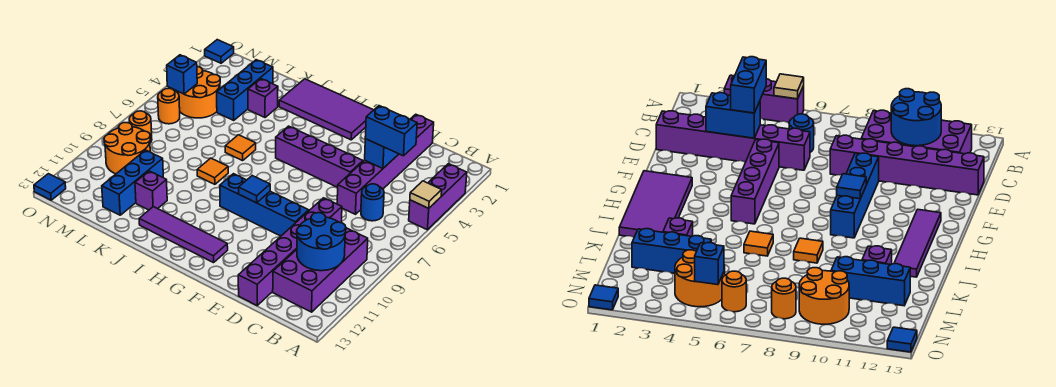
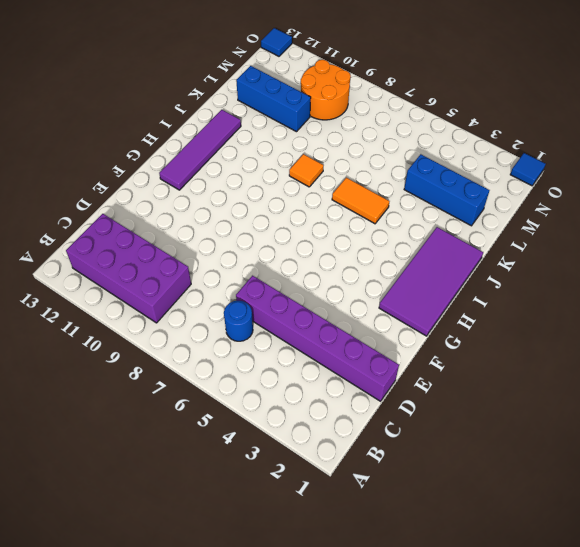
orange 1x2 tile [332,178,389,224] -> orange 1x1 tile [225,135,256,161]
none -> purple 1x3 brick [409,164,467,230]
none -> purple 1x6 brick [238,198,342,305]
none -> purple 1x4 brick [276,126,363,187]

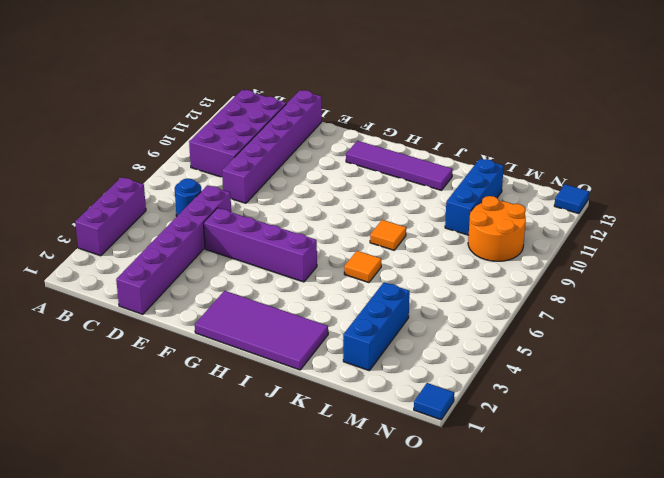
none -> blue 1x4 brick [220,174,309,236]
none -> purple 1x1 brick [248,79,278,117]
none -> purple 1x1 brick [135,171,167,210]

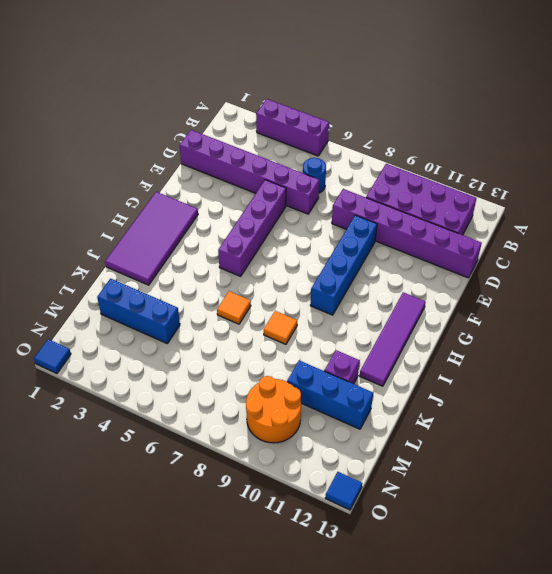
none -> purple 1x1 brick [248,79,278,117]
none -> orange 2x2 round brick [176,67,220,118]
none -> orange 1x1 round brick [158,88,180,124]

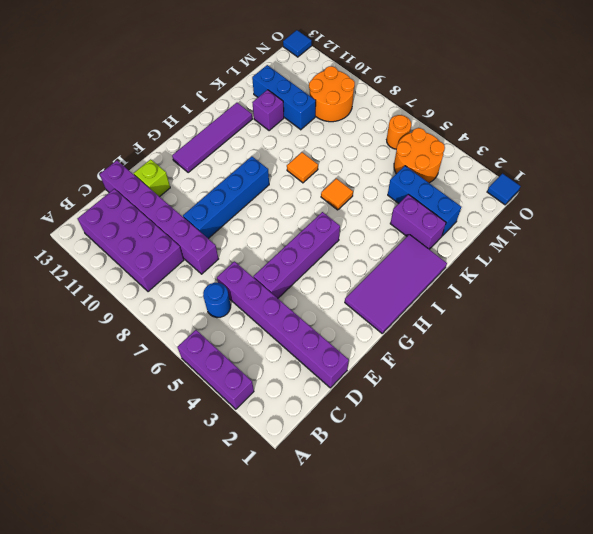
lime 1x1 brick [134,159,170,197] -> none
purple 1x2 brick [390,194,446,249] -> purple 1x1 brick [248,79,278,117]
none -> orange 1x1 round brick [129,111,152,143]
none -> tan 1x1 tile [410,181,442,208]
none -> blue 2x2 round brick [297,213,346,271]

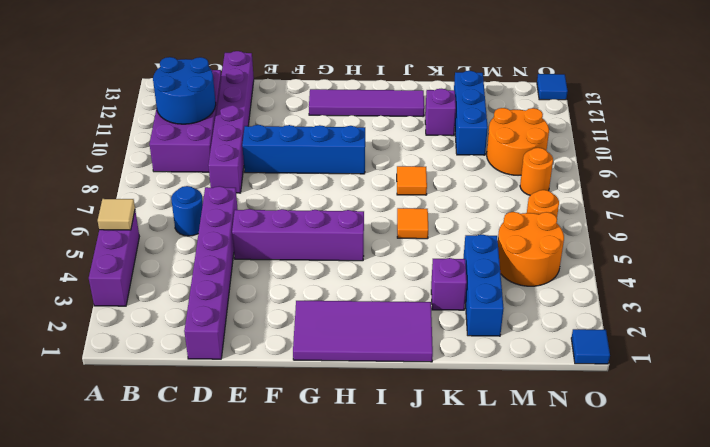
none -> blue 1x2 brick [365,139,398,168]
none -> blue 1x1 tile [239,176,270,203]
none -> blue 1x1 brick [167,55,197,94]

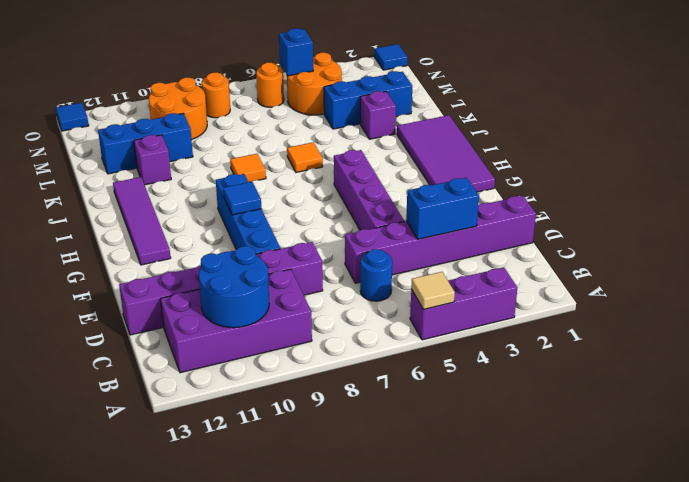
none -> blue 1x2 brick [365,106,417,156]

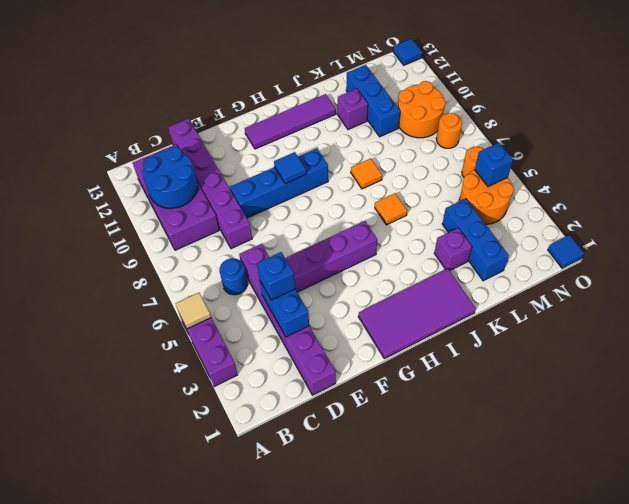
blue 1x1 brick [257,252,295,300] -> blue 1x2 brick [365,106,417,156]

